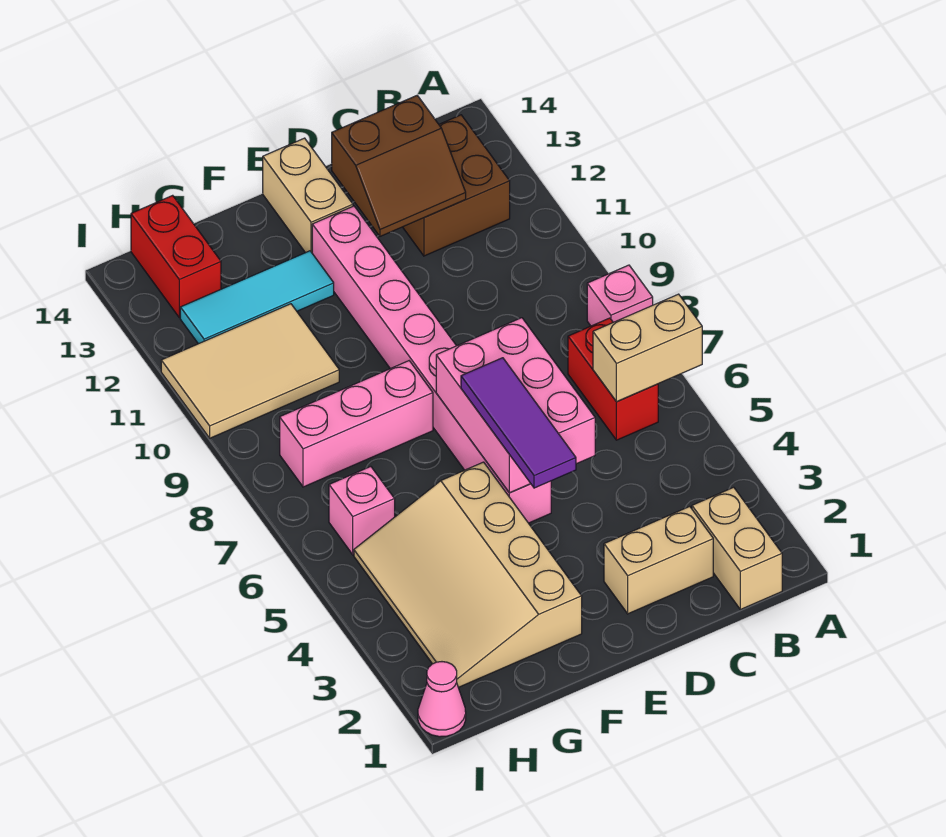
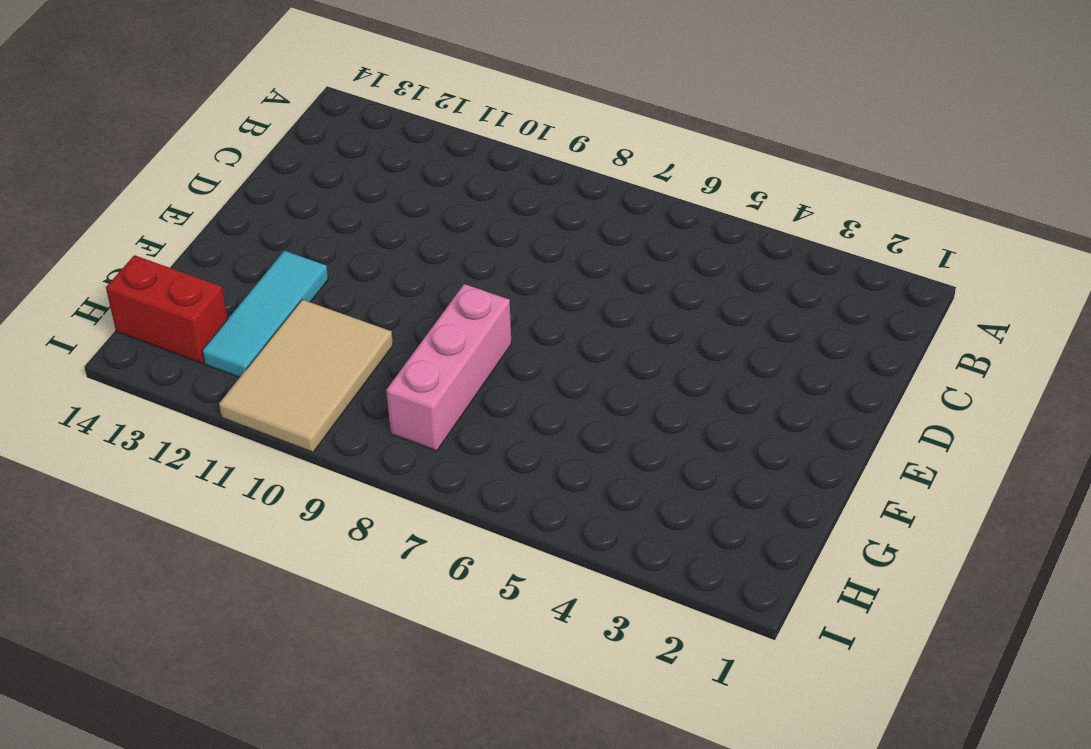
none -> pink 1x1 brick [587,265,653,326]
none -> tan 1x2 brick [692,487,782,610]
none -> red 1x2 brick [568,318,658,440]

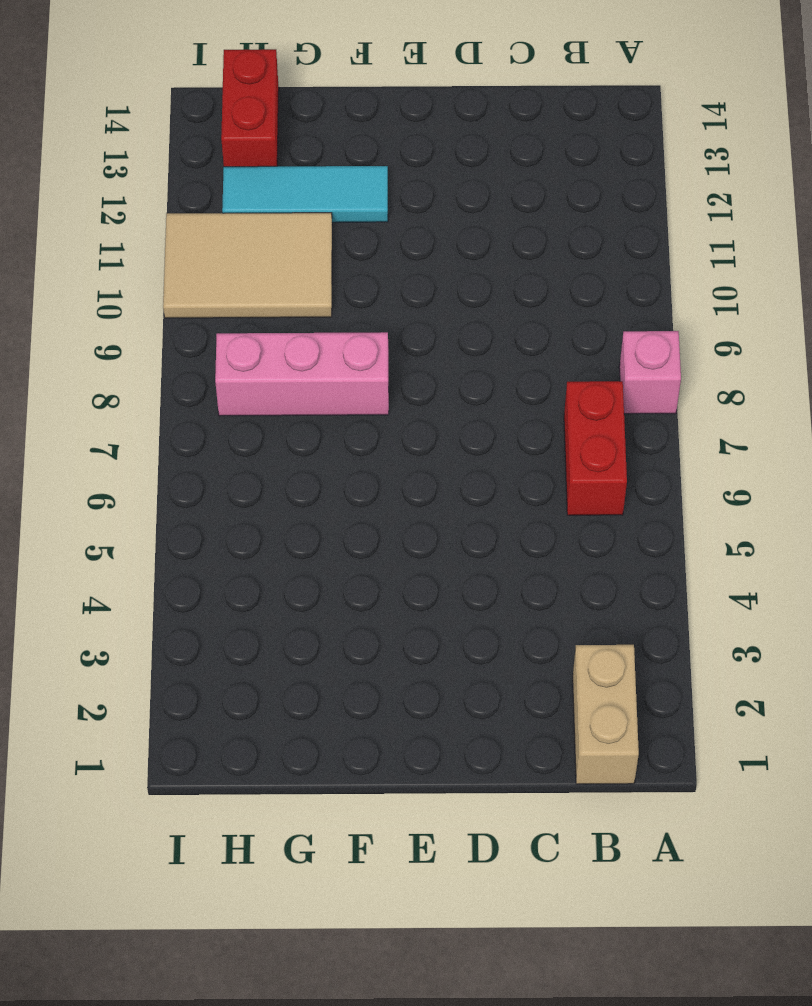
none -> brown 2x2 brick [403,115,510,256]
none -> tan 1x2 brick [604,506,713,614]
none -> pink 1x8 brick [312,206,551,523]

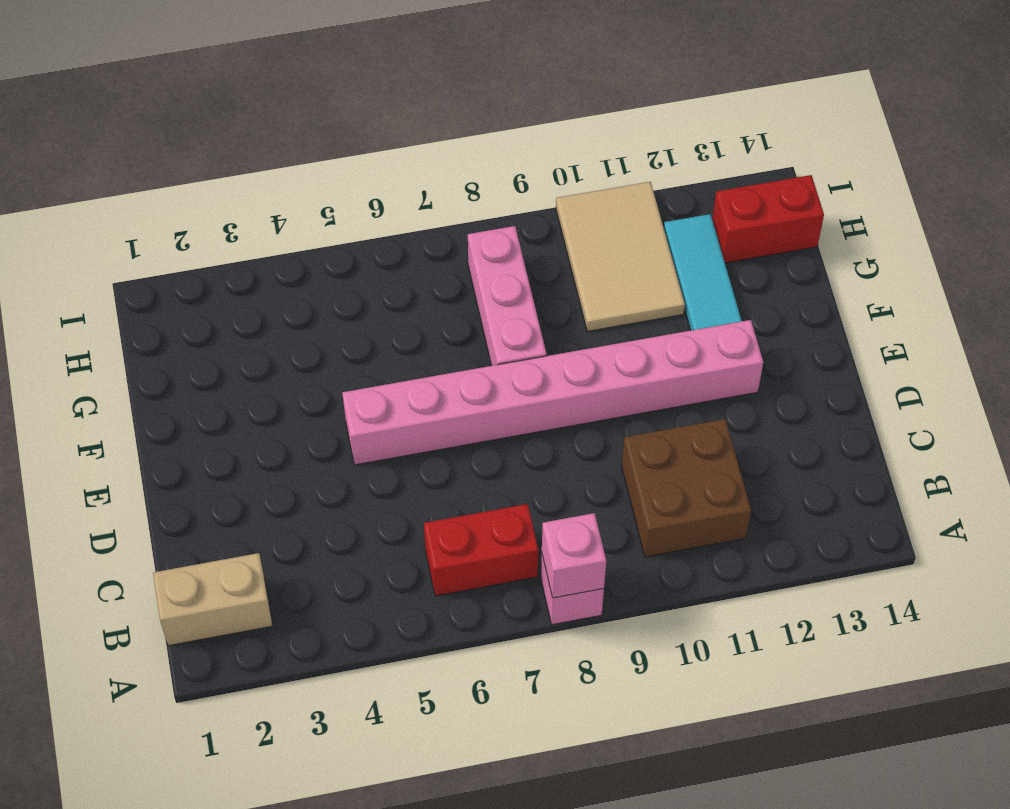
pink 1x1 brick [542,513,606,598] -> pink 1x1 brick moved to [329,467,395,555]
brown 2x2 brick [622,419,751,557] -> brown 2x2 brick moved to [403,115,510,256]
none -> tan 1x2 brick [604,506,713,614]
none -> tan 1x2 brick [263,138,353,253]
none -> tan 3x4 slope [354,462,582,688]

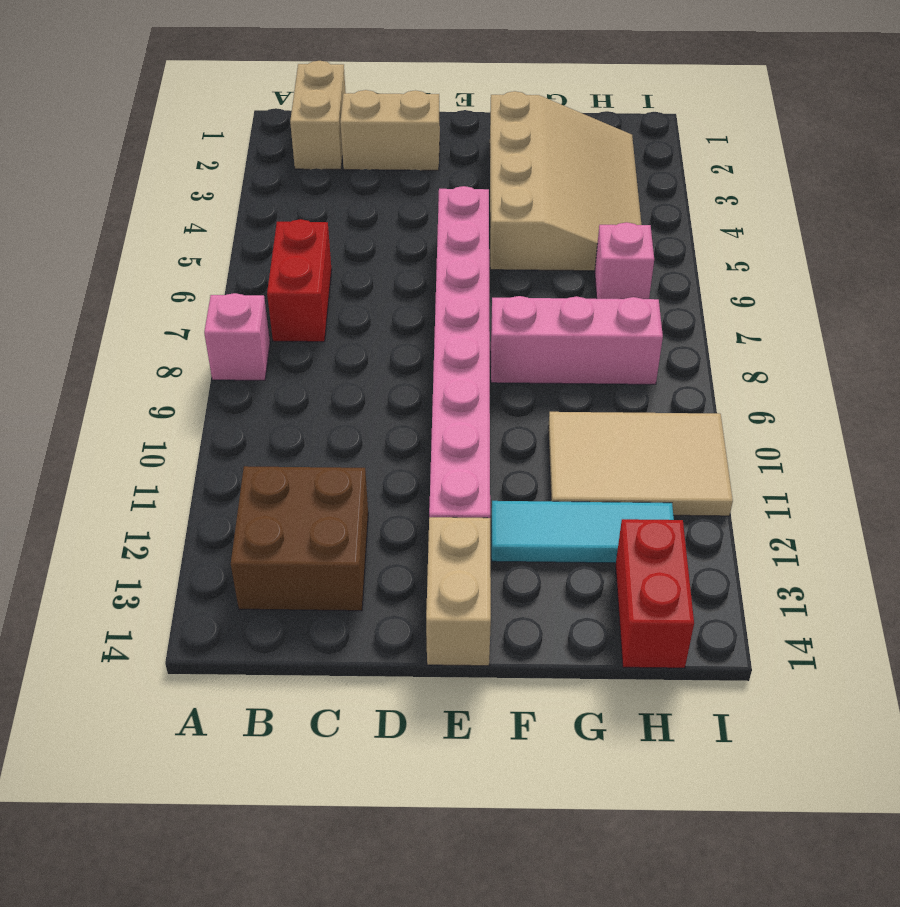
none -> pink 1x1 cone [418,662,466,737]
none -> tan 1x2 brick [593,294,702,402]
none -> brown 2x2 slope [332,96,466,236]

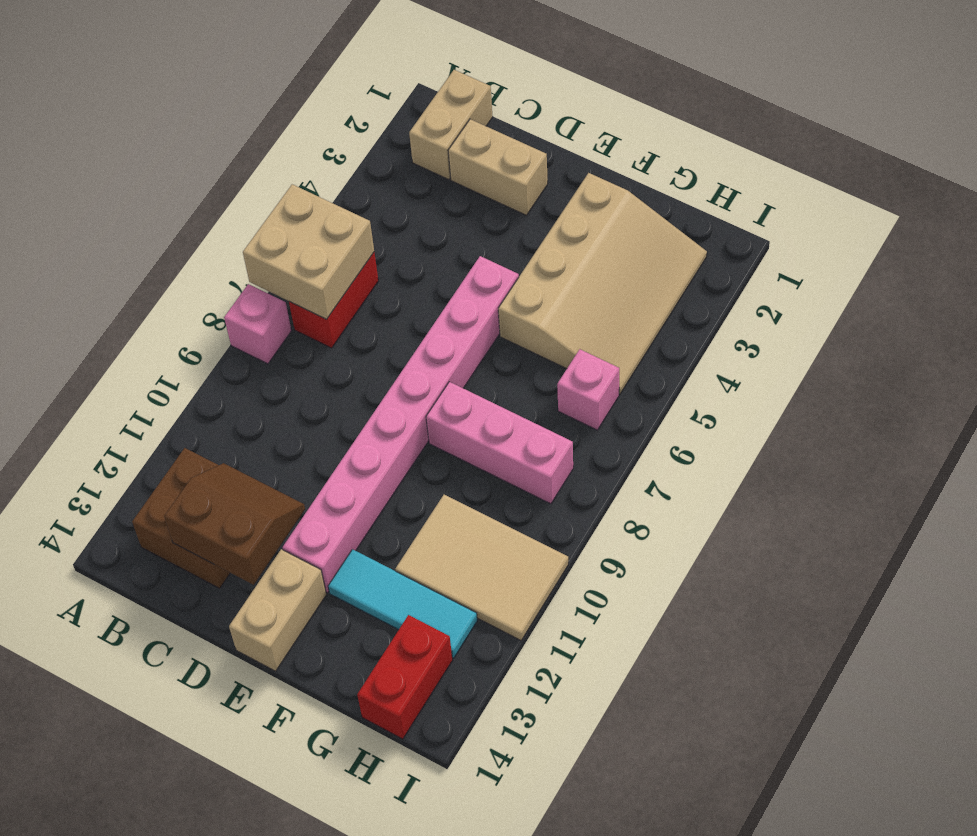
tan 2x2 brick [243,184,374,319] -> tan 1x2 brick [593,294,702,402]
none -> pink 1x1 cone [418,662,466,737]
none -> pink 2x3 brick [436,318,595,493]
none -> purple 1x3 tile [461,358,576,488]

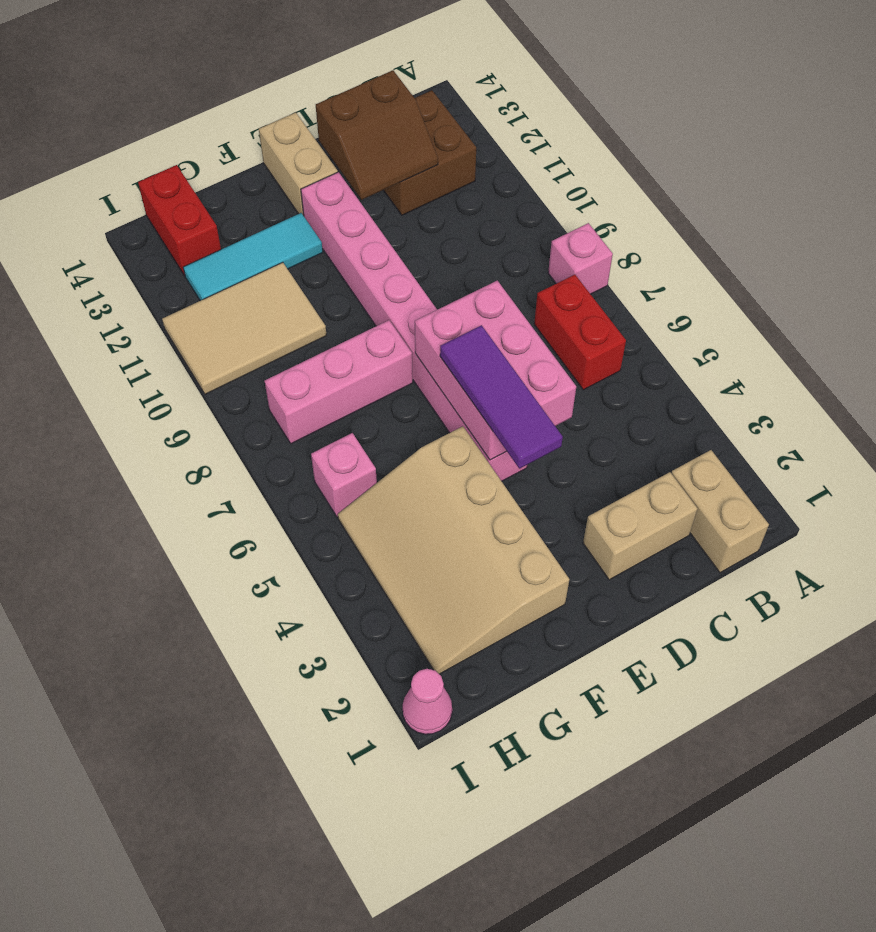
none -> tan 1x2 brick [593,294,702,402]

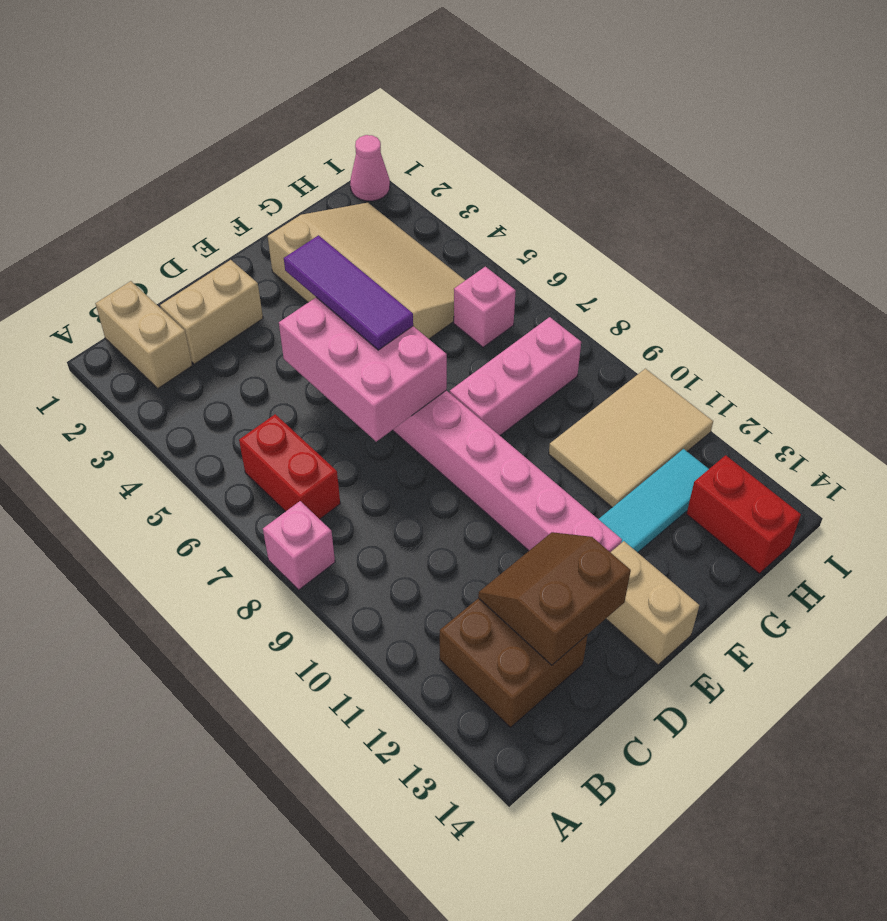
none -> tan 1x2 brick [593,294,702,402]

